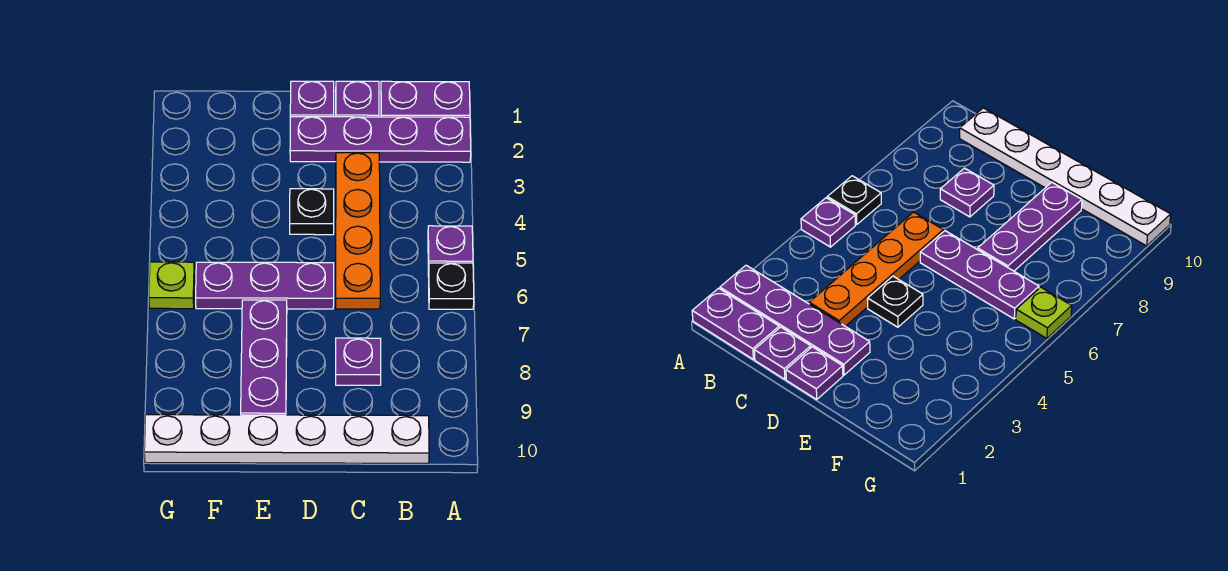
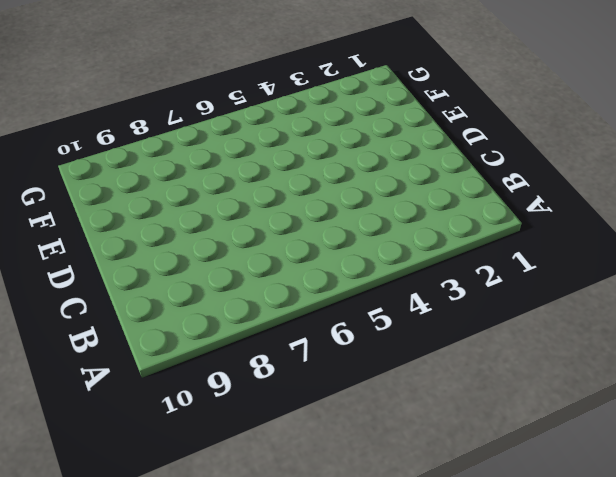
none -> purple 1x2 plate [381,81,470,117]
none -> purple 1x4 plate [290,117,471,162]
none -> purple 1x1 plate [428,226,473,272]

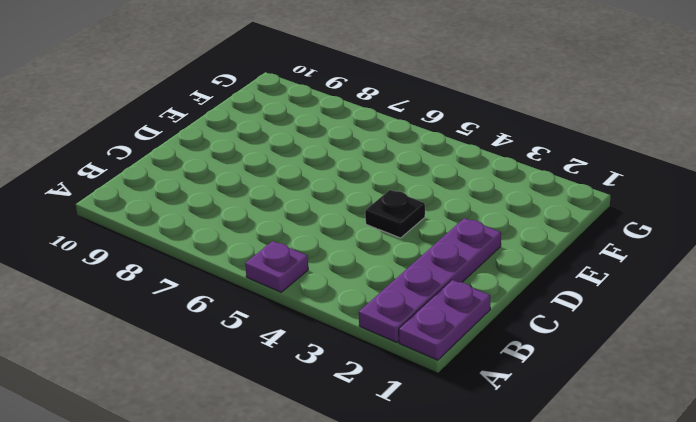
none -> black 1x1 plate [428,263,474,309]
none -> white 1x6 plate [144,415,429,463]
none -> purple 1x1 plate [336,81,379,117]

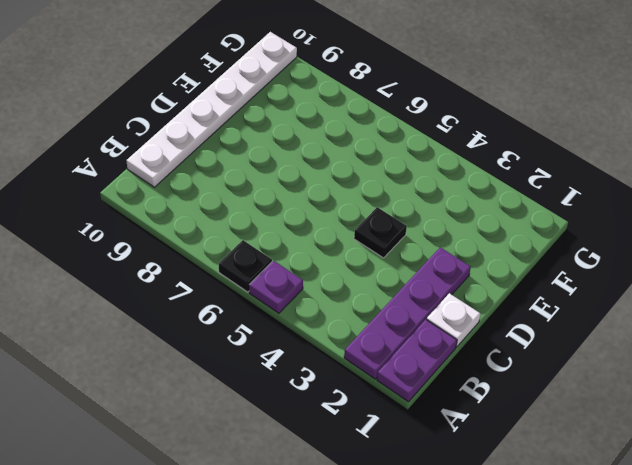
white 1x1 plate [427,293,481,347] -> purple 1x1 plate [336,81,379,117]
none -> orange 1x4 plate [336,153,380,309]
none -> purple 1x1 plate [336,338,381,385]
none -> purple 1x1 plate [290,81,334,117]

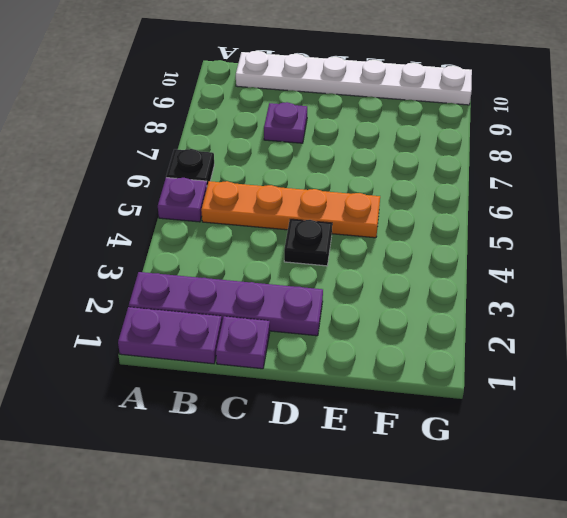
orange 1x4 plate [201,181,380,238] -> orange 1x4 plate turned to [336,153,380,309]
none -> purple 1x1 plate [290,81,334,117]
none -> purple 1x3 plate [196,262,334,309]
none -> purple 1x3 plate [241,300,287,415]

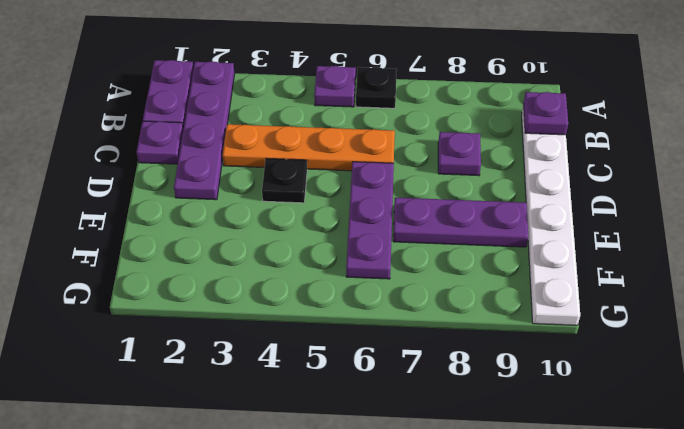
purple 1x1 plate [523,92,568,135] -> purple 1x1 plate moved to [290,81,334,117]
none -> lime 1x1 plate [149,262,194,309]

